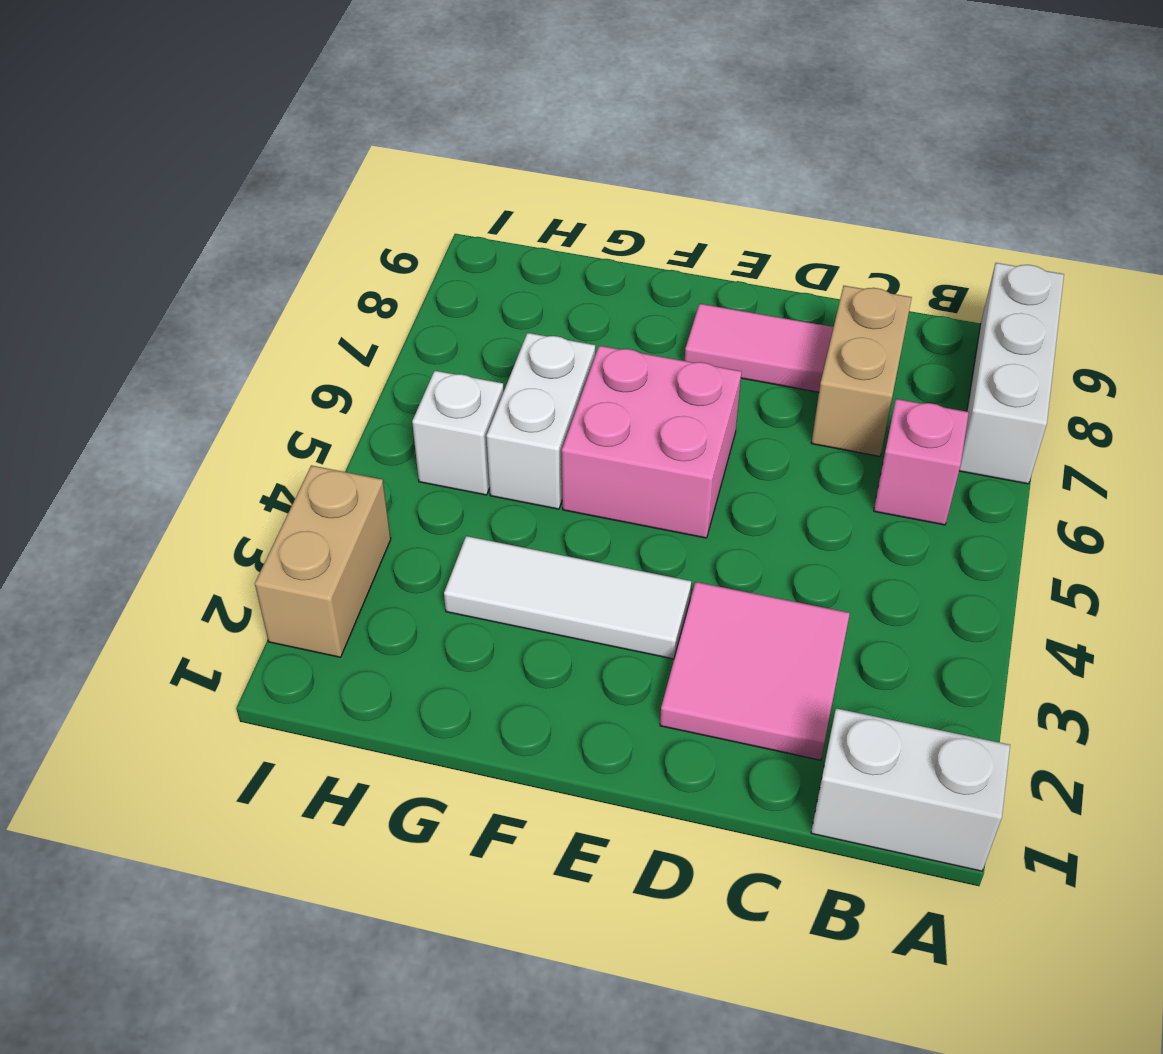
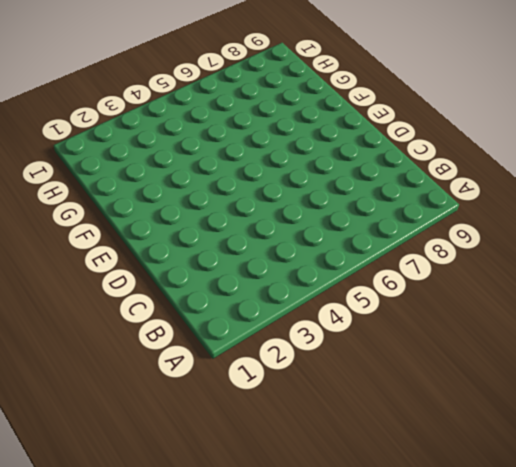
none -> white 1x2 brick [811,708,1010,871]
none -> white 1x3 brick [959,263,1064,484]

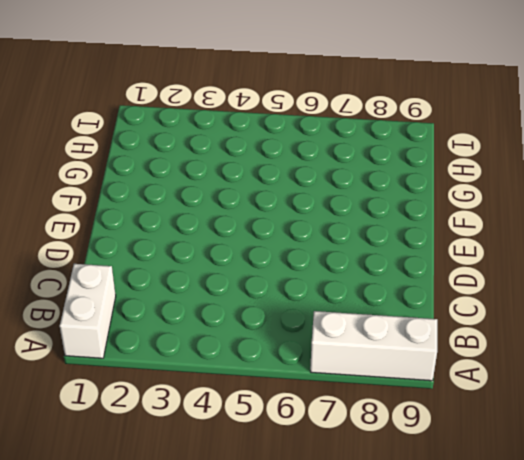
none -> pink 1x1 brick [874,399,969,525]
none -> pink 2x2 tile [660,582,850,760]

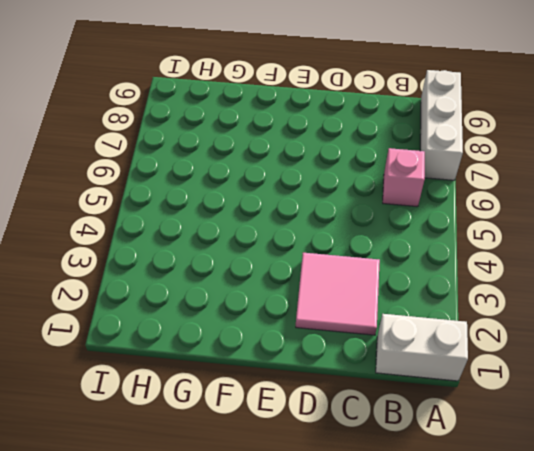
none -> tan 1x2 brick [811,286,912,456]
none -> pink 1x2 tile [685,304,833,392]

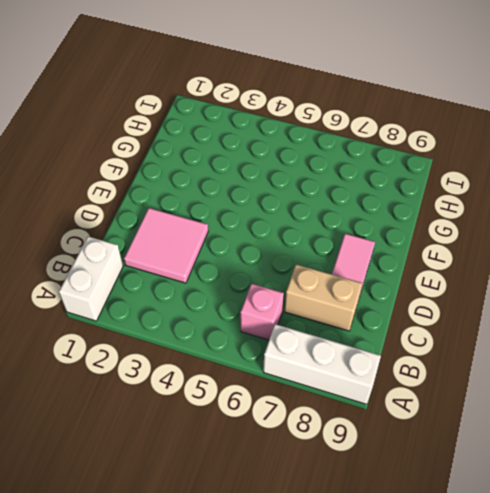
none -> white 1x3 tile [444,536,691,659]
none -> pink 2x2 brick [562,346,742,538]

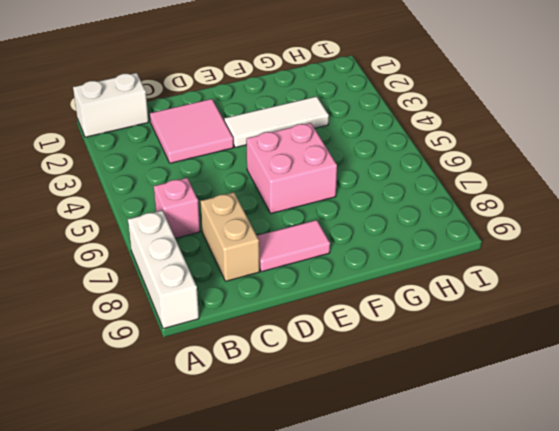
none -> white 1x2 brick [486,333,595,509]
none -> white 1x1 brick [412,371,504,495]

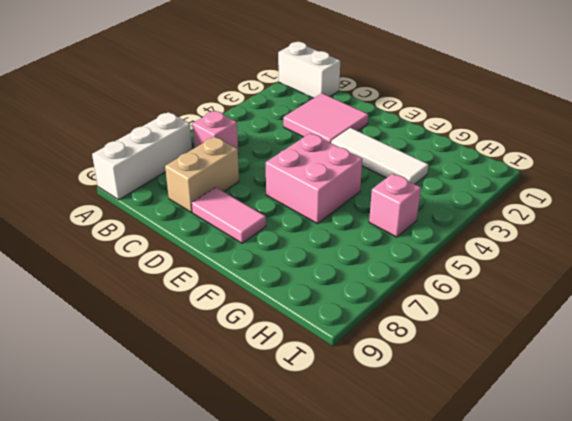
pink 1x1 brick [369,174,421,237] -> white 1x1 brick [412,371,504,495]
none -> white 1x2 brick [486,333,595,509]
none -> tan 1x2 brick [255,465,391,657]

